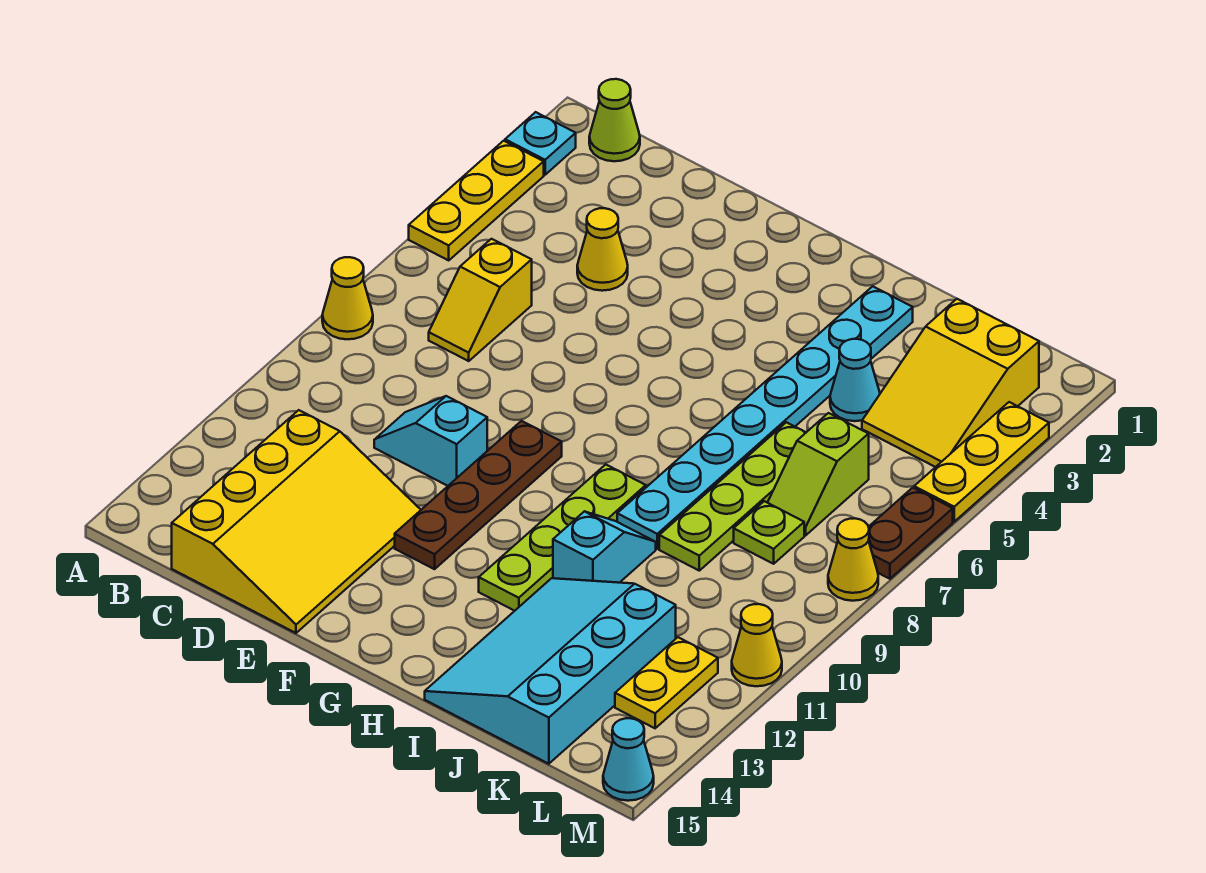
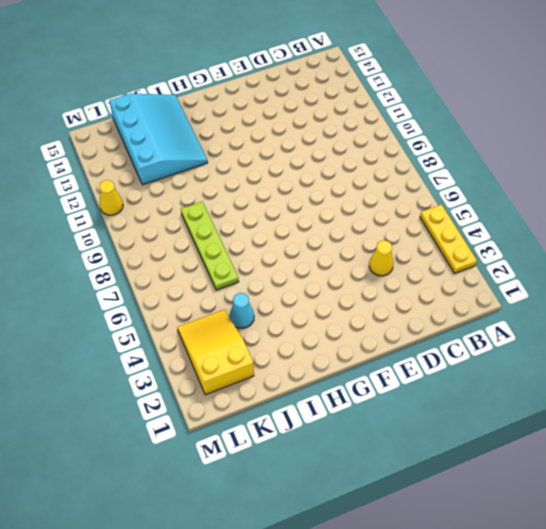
none -> cyan 1x1 plate [505,112,576,175]
none -> yellow 1x1 cone [322,257,373,339]
none -> lime 1x1 cone [589,79,640,161]

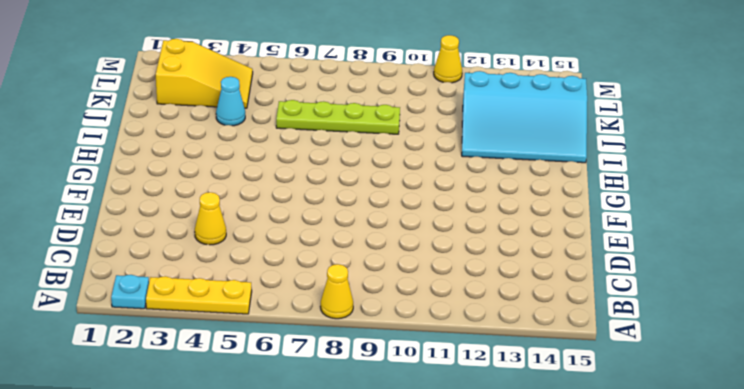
none -> lime 1x1 cone [589,79,640,161]
none -> yellow 1x2 slope [429,239,532,361]
none -> yellow 3x4 slope [172,410,421,633]

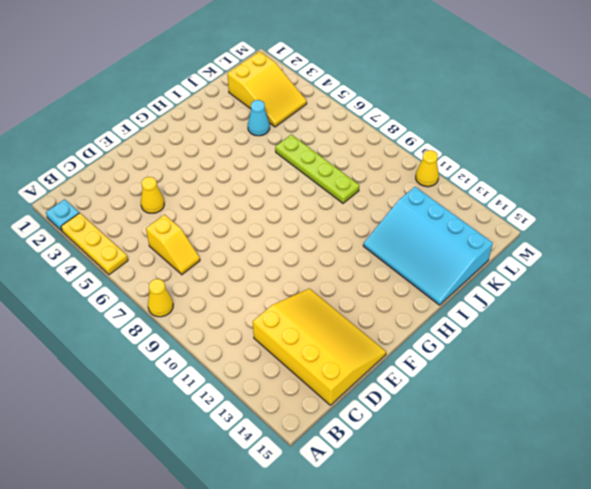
none -> lime 1x1 cone [589,79,640,161]
none -> cyan 1x2 slope [374,396,487,486]
none -> brown 1x4 plate [395,421,562,569]

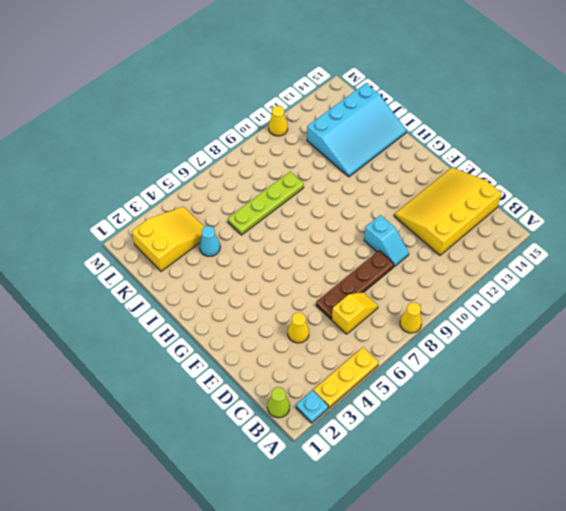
brown 1x4 plate [316,251,394,319] -> brown 1x4 plate moved to [395,421,562,569]
none -> lime 1x4 plate [479,464,646,611]
none -> cyan 1x8 plate [617,286,913,549]
none -> cyan 1x2 slope [553,511,656,583]

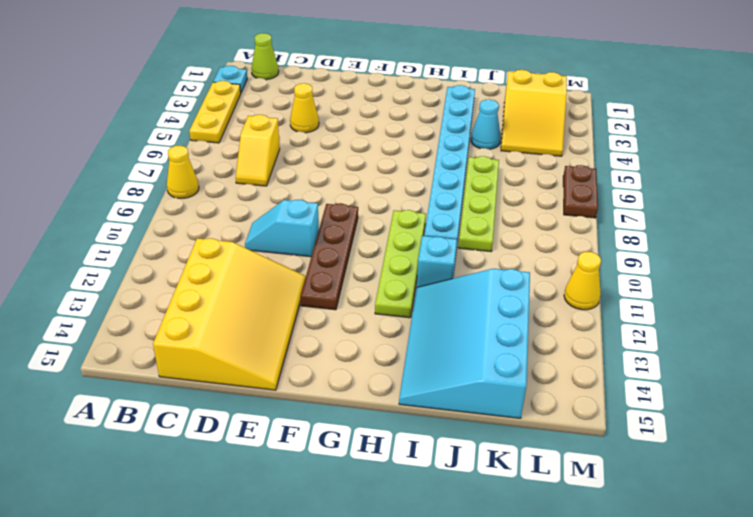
none -> lime 1x2 slope [768,413,869,535]
none -> lime 1x1 plate [734,501,804,564]
none -> yellow 1x2 plate [615,637,718,728]

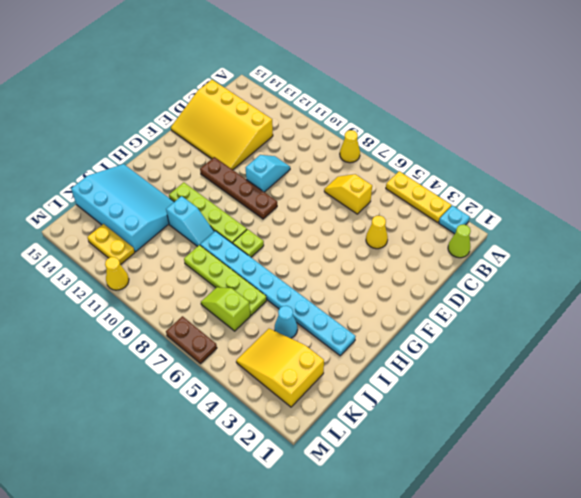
lime 1x1 plate [233,229,264,257] -> lime 1x1 plate moved to [734,501,804,564]
none -> yellow 1x3 plate [914,402,1049,522]
none -> yellow 1x1 cone [828,518,878,601]
none -> cyan 1x1 cone [603,718,654,801]

